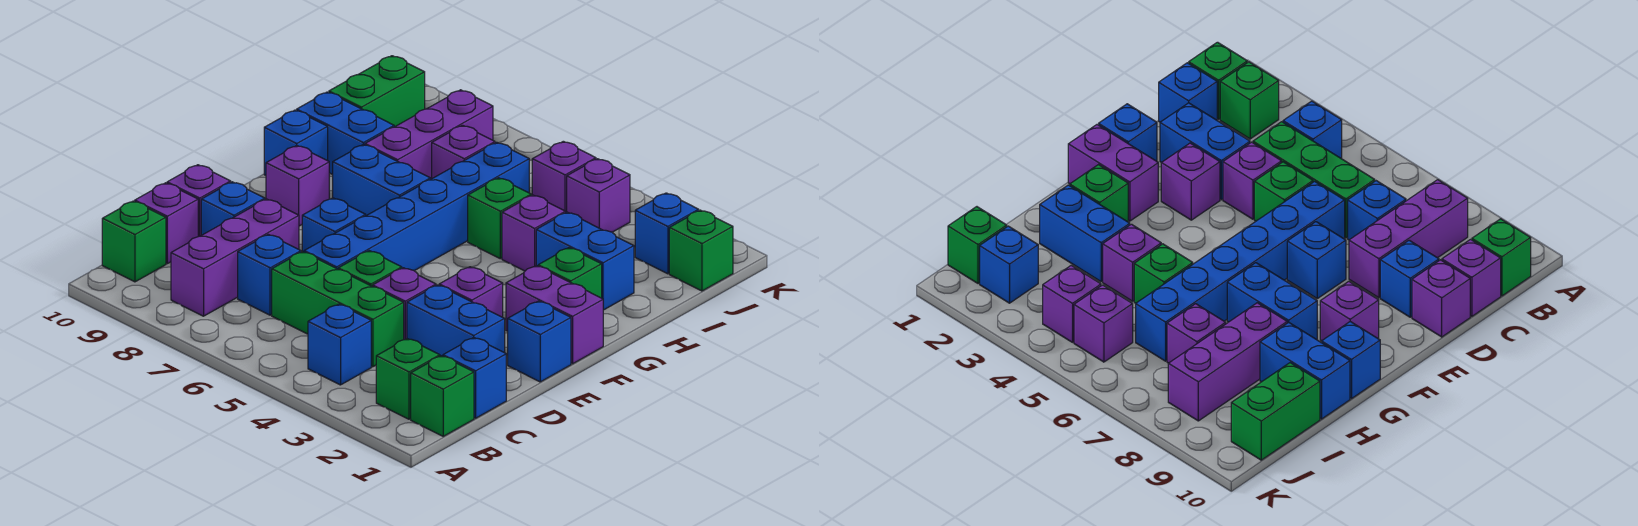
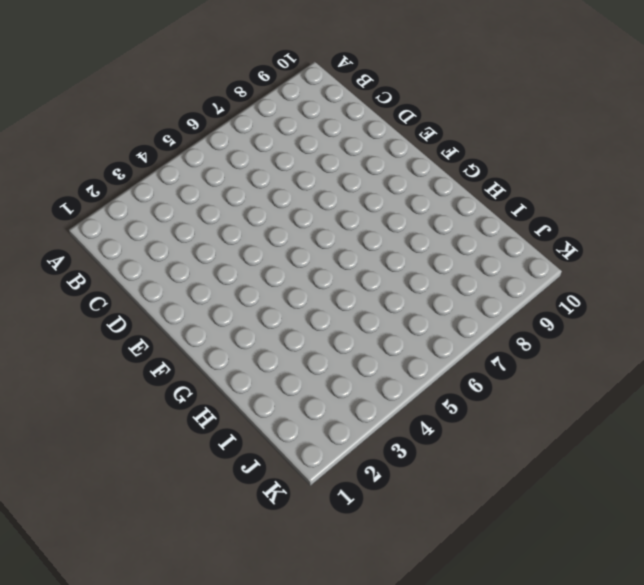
none -> green 1x1 brick [411,356,474,436]
none -> green 1x1 brick [376,339,440,419]
none -> blue 1x1 brick [308,304,371,385]
none -> purple 1x3 brick [171,199,299,316]

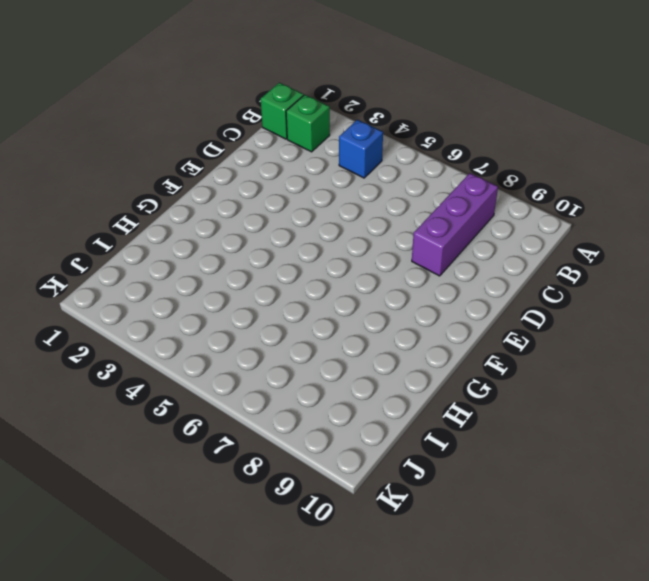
none -> green 1x1 brick [102,201,166,282]
none -> blue 1x1 brick [443,338,506,418]
none -> green 1x3 brick [272,252,404,367]
none -> blue 1x1 brick [238,234,301,315]

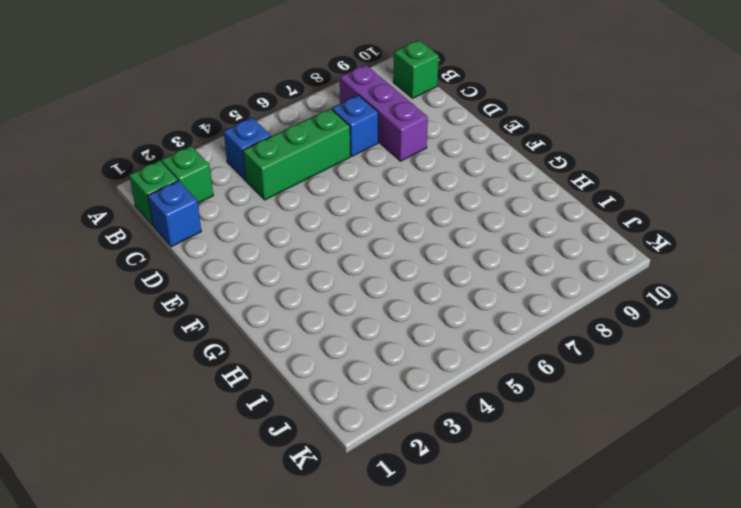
none -> purple 1x1 brick [135,183,198,264]
none -> blue 1x2 brick [407,285,505,356]
none -> purple 1x1 brick [373,268,436,340]
none -> green 1x1 brick [338,251,402,286]

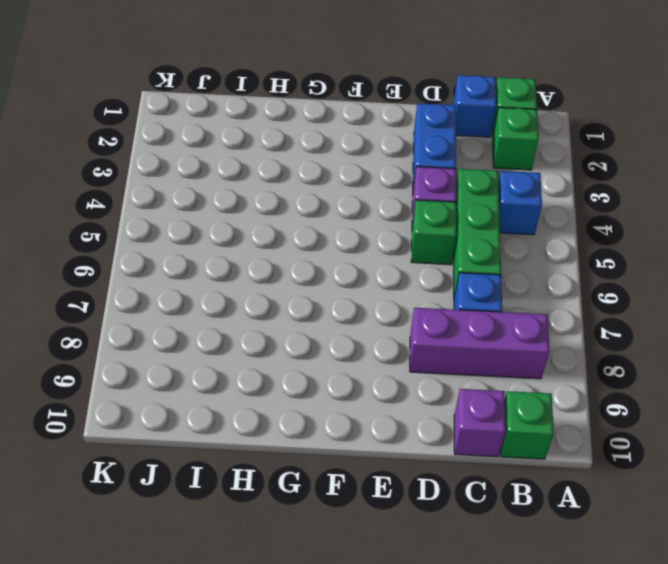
none -> blue 1x6 brick [304,142,529,271]
none -> blue 1x1 brick [201,182,265,235]
none -> purple 1x1 brick [167,165,231,236]
none -> blue 1x1 brick [508,301,571,382]

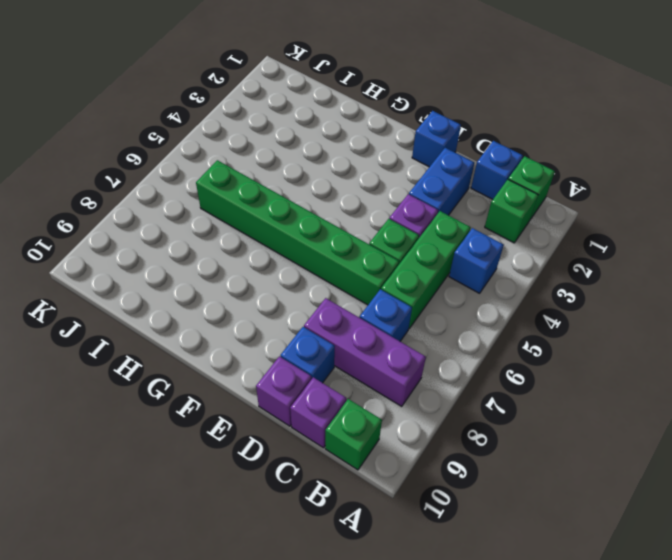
green 1x6 brick [196,160,399,305] -> blue 1x6 brick [304,142,529,271]
none -> purple 1x1 brick [439,267,503,317]
none -> blue 1x1 brick [302,198,366,252]
none -> purple 1x2 brick [506,266,603,364]
none -> purple 1x1 brick [266,146,329,226]

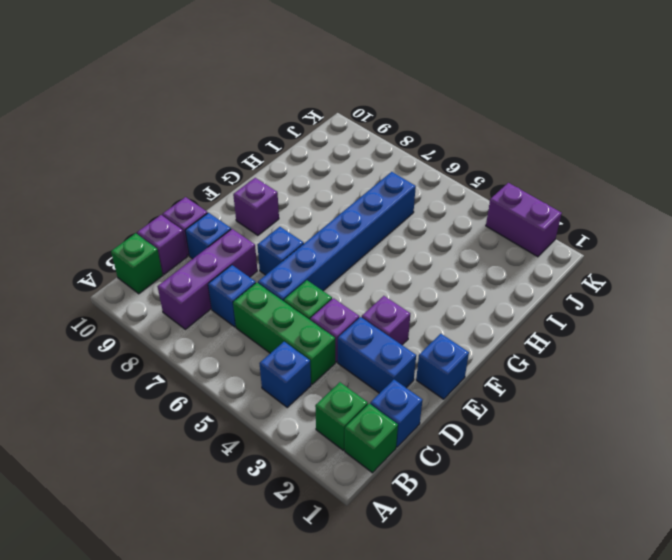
purple 1x2 brick [486,183,562,257] -> purple 1x2 brick moved to [506,266,603,364]
none -> green 1x1 brick [538,248,602,298]
none -> blue 1x2 brick [333,144,430,216]
none -> blue 1x1 brick [264,110,328,175]
none -> blue 1x2 brick [536,212,634,310]

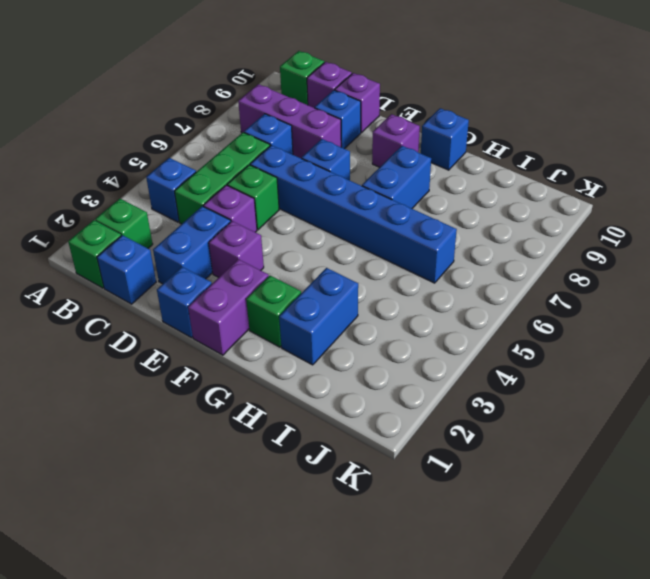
none -> purple 1x1 brick [502,195,565,271]
none -> green 1x1 brick [468,178,531,259]
none -> purple 1x3 brick [365,90,493,179]
none -> blue 1x2 brick [297,92,394,175]

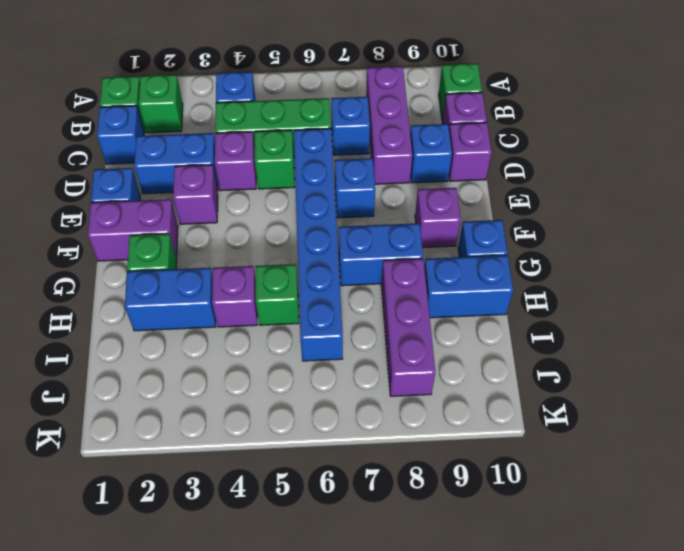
none -> purple 1x1 brick [432,125,495,178]
none -> green 1x2 brick [329,56,425,127]
none -> green 1x1 brick [669,210,733,291]
none -> blue 1x1 brick [635,193,699,274]

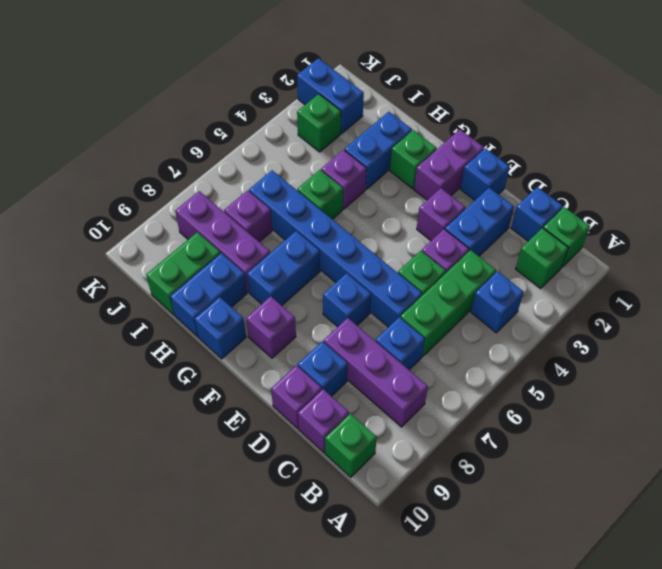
green 1x2 brick [146,232,220,315] -> green 1x2 brick turned to [329,56,425,127]
blue 1x2 brick [297,58,364,133] -> blue 1x1 brick [635,193,699,274]
green 1x1 brick [297,94,341,152] -> green 1x1 brick moved to [669,210,733,291]
none -> purple 1x1 brick [567,159,630,232]
none -> purple 1x1 brick [532,141,596,213]

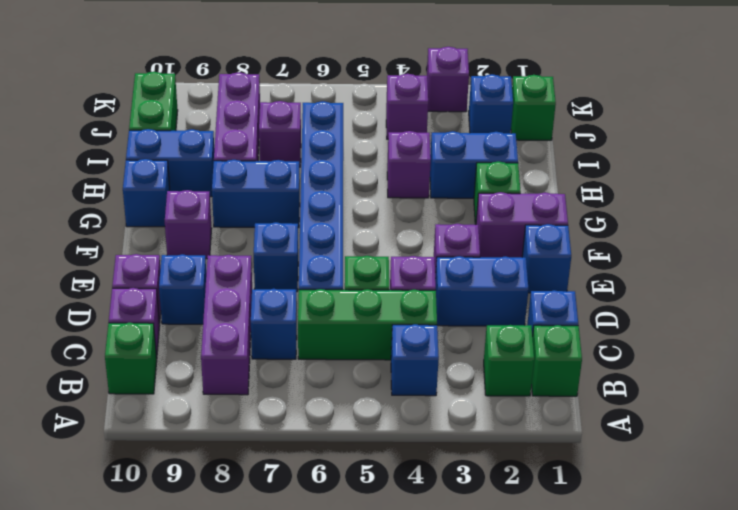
purple 1x1 brick [427,47,469,112] -> purple 1x1 brick moved to [532,141,596,213]
none -> green 1x1 brick [468,178,531,259]

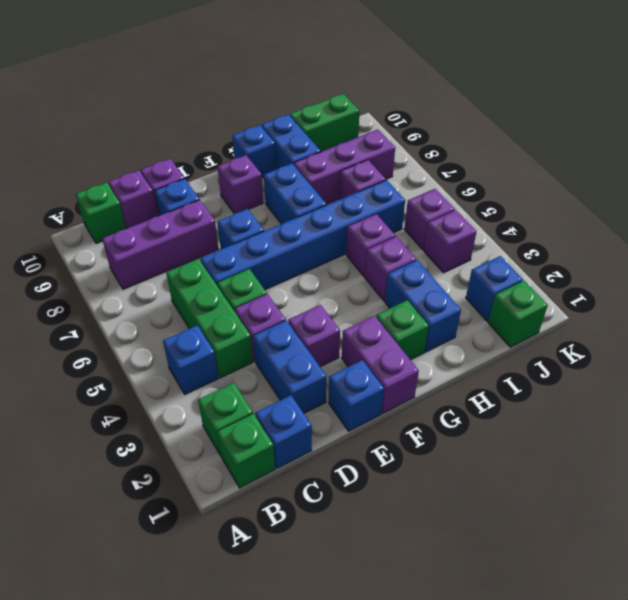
purple 1x1 brick [346,214,395,277] -> green 1x1 brick [468,178,531,259]
none -> blue 1x1 brick [238,234,301,315]

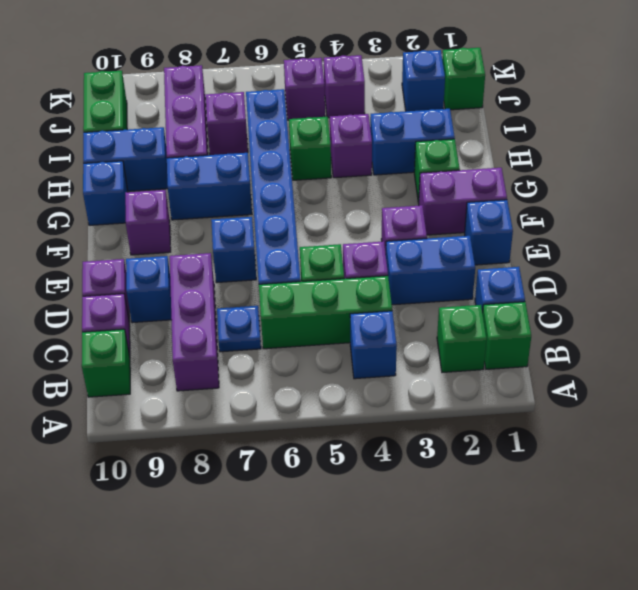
blue 1x1 plate [217,306,261,352] -> blue 1x1 brick [238,234,301,315]

